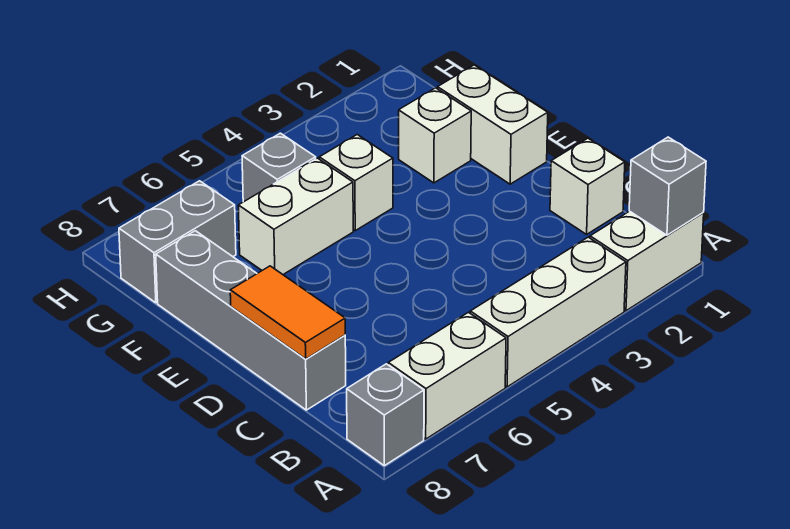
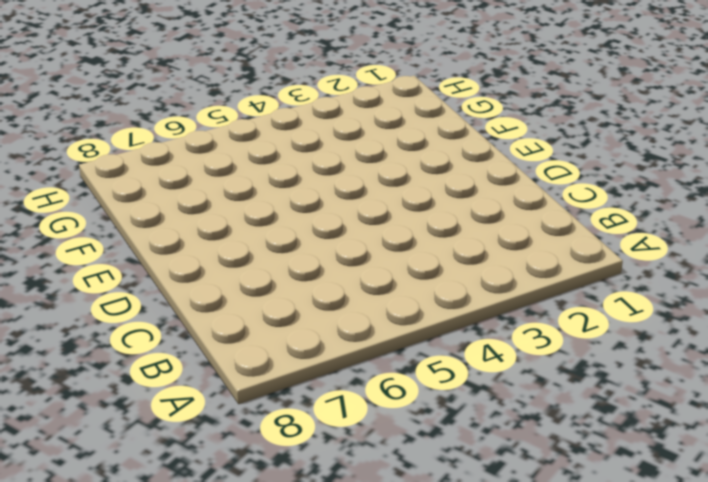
none -> white 1x2 brick [590,211,704,311]
none -> white 1x3 brick [470,237,626,387]
none -> white 1x2 brick [388,312,506,439]

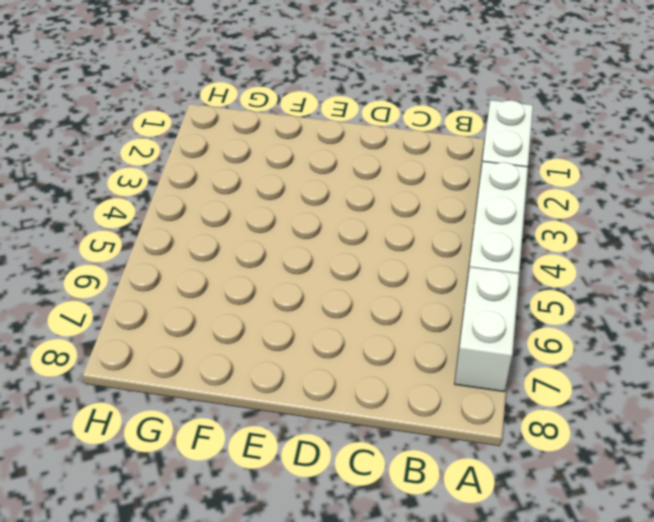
none -> grey 1x1 brick [347,364,424,466]
none -> white 1x1 brick [550,138,625,234]
none -> grey 1x4 brick [156,231,346,410]

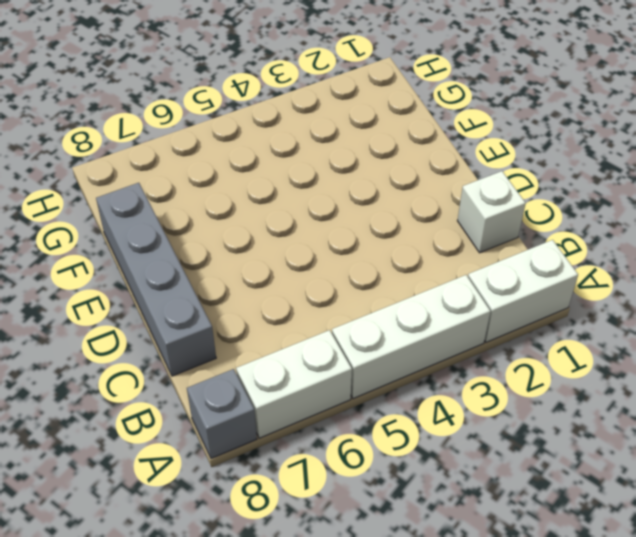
none -> white 1x2 brick [438,65,548,184]
none -> white 1x1 brick [399,88,471,183]
none -> white 1x1 brick [319,135,393,231]

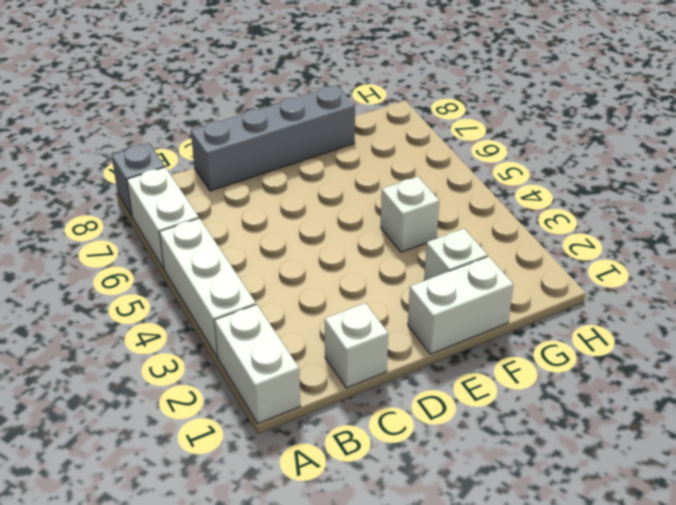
none -> white 1x2 brick [238,158,353,274]
none -> grey 1x1 brick [242,133,316,202]
none -> grey 1x2 brick [119,181,236,303]

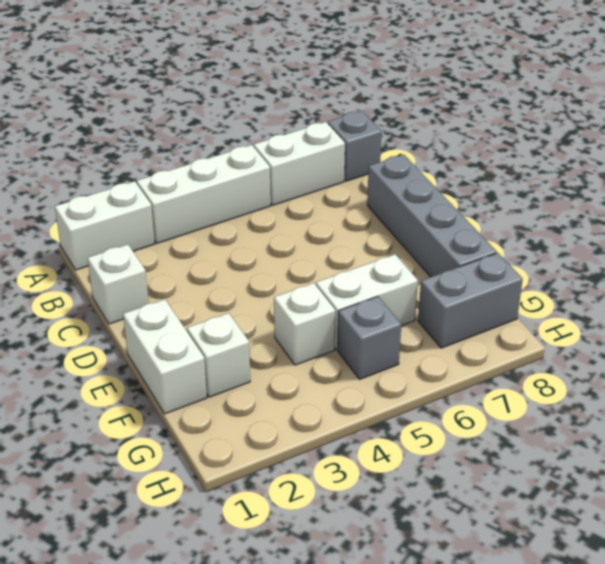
none -> grey 1x1 brick [629,137,706,235]
none -> orange 1x2 tile [230,266,345,359]

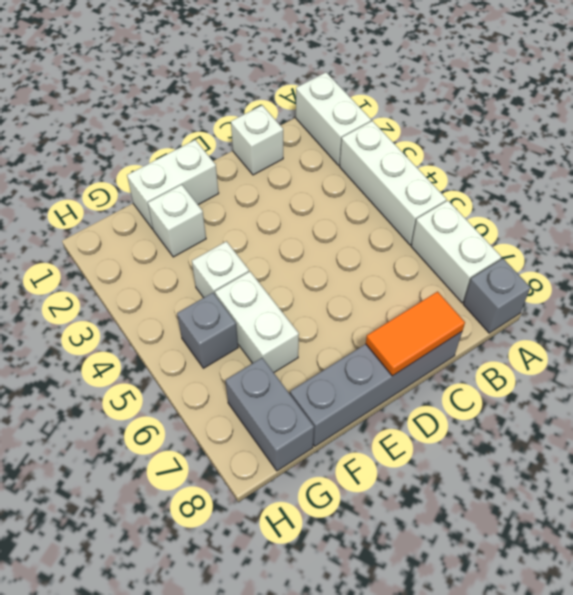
none -> grey 1x1 brick [629,137,706,235]

